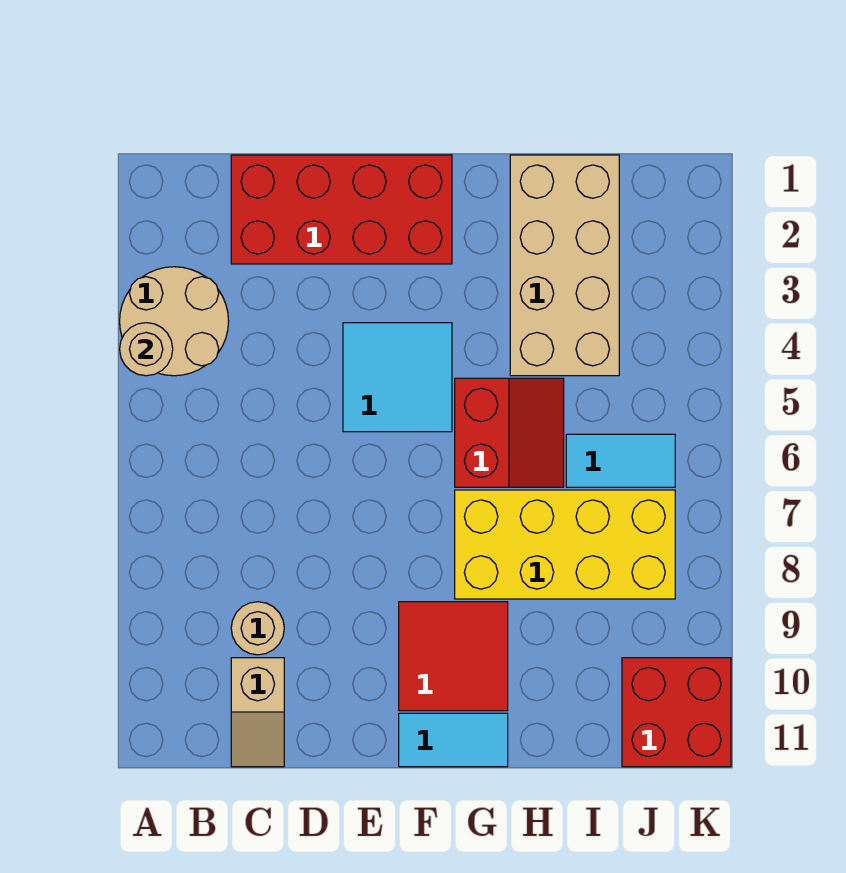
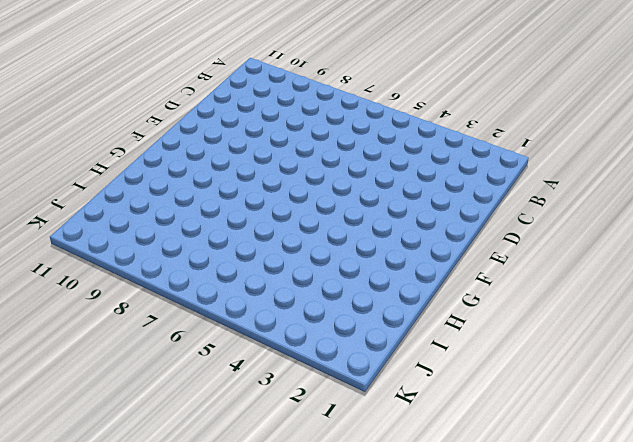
none -> tan 2x2 round brick [120,267,229,376]
none -> red 2x4 brick [231,155,452,264]
none -> tan 1x1 round brick [231,602,284,655]

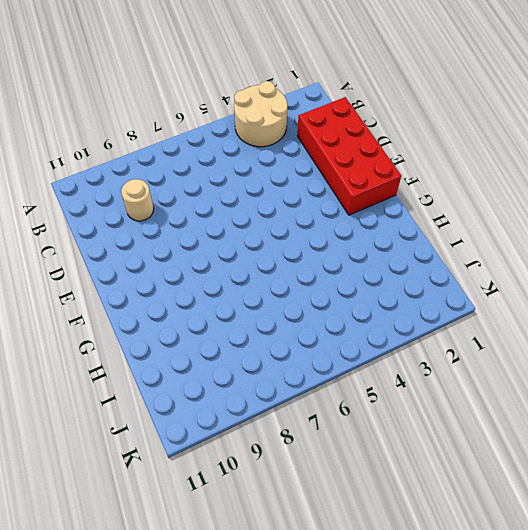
none -> tan 1x2 slope [231,658,284,767]
none -> cyan 2x2 tile [343,323,452,432]
none -> red 2x2 tile [399,602,508,711]

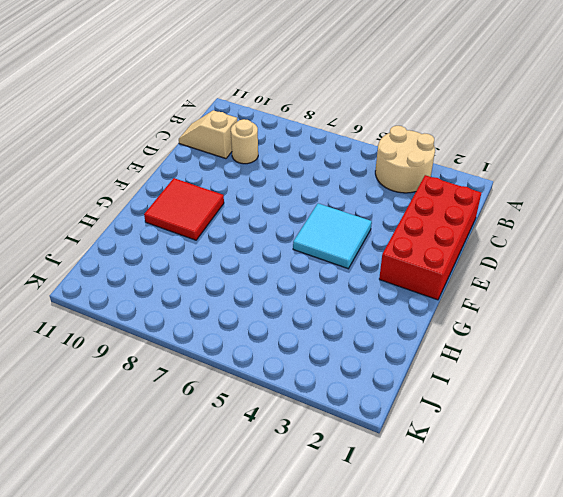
none -> cyan 1x2 tile [399,713,508,767]
none -> red 2x2 slope [455,378,564,487]
none -> yellow 2x4 brick [455,490,675,599]

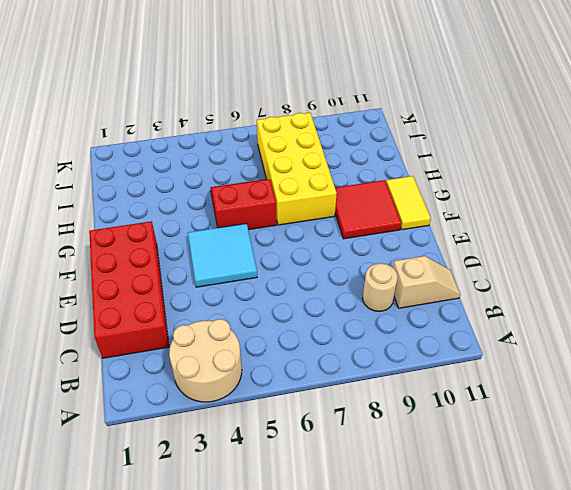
yellow 1x2 tile [386,176,431,230] -> cyan 1x2 tile [399,713,508,767]
none -> tan 2x4 brick [510,155,619,376]
none -> cyan 1x2 tile [566,434,675,487]
none -> red 2x2 brick [622,658,731,767]

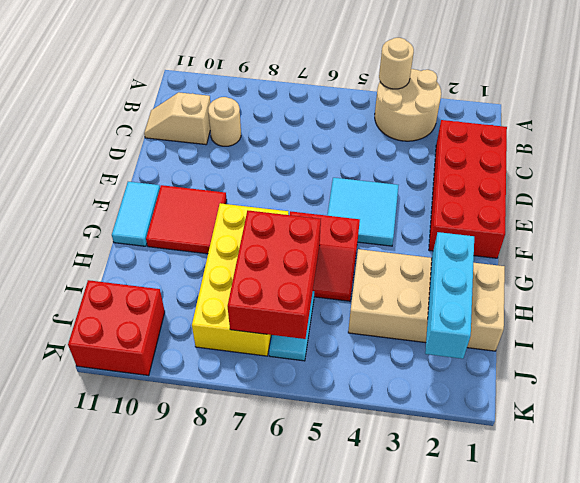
cyan 1x3 brick [425,232,474,359] -> none
red 2x3 brick [228,211,321,339] -> none

